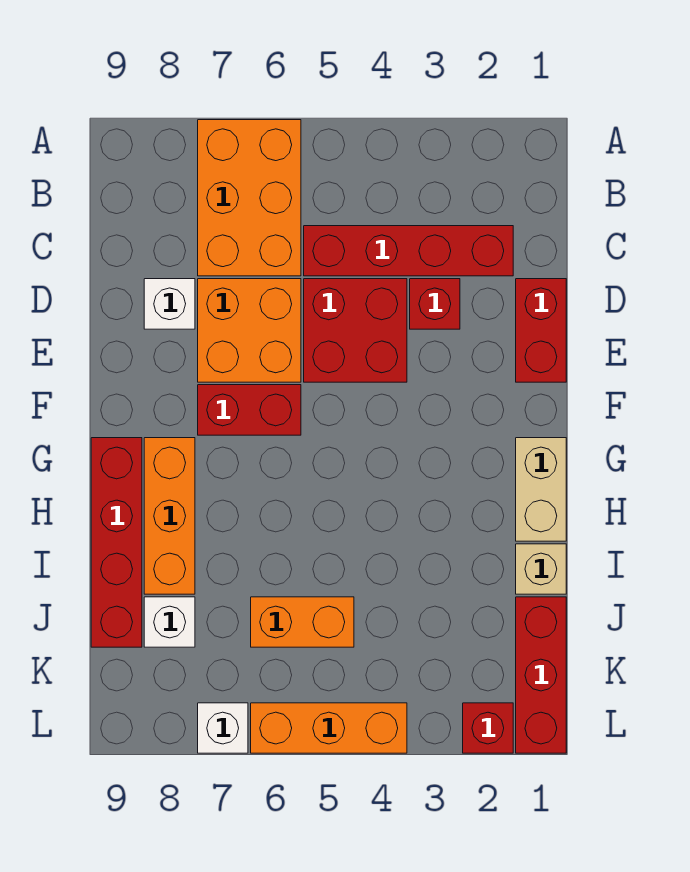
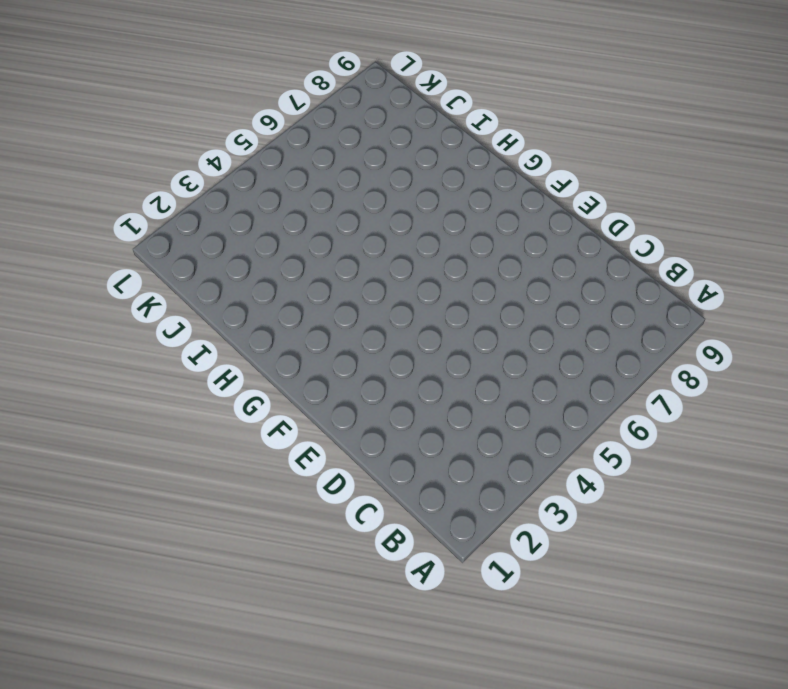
none -> orange 2x3 brick [198,120,301,276]
none -> red 1x4 brick [304,226,513,276]
none -> red 1x2 brick [516,279,566,382]

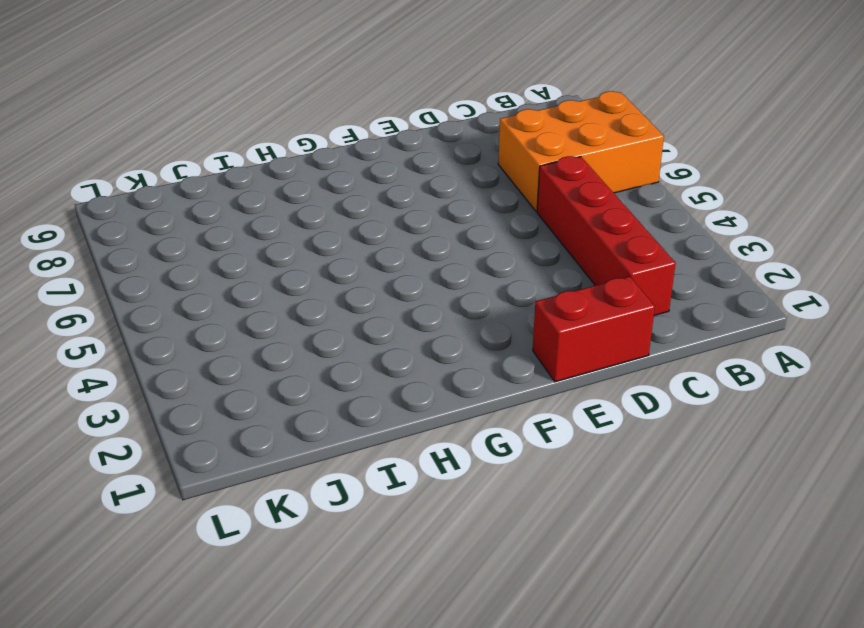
none -> red 1x1 brick [410,279,460,329]
none -> red 2x2 brick [304,279,407,382]
none -> orange 2x2 brick [198,279,301,382]

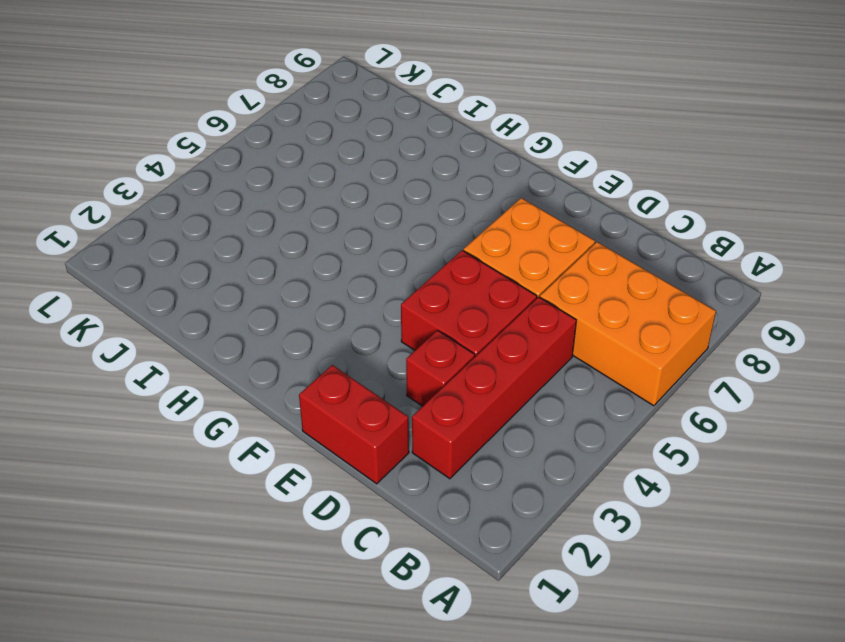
none -> white 1x1 brick [144,279,195,329]
none -> red 1x2 brick [198,385,301,435]
none -> tan 1x2 brick [516,438,566,541]

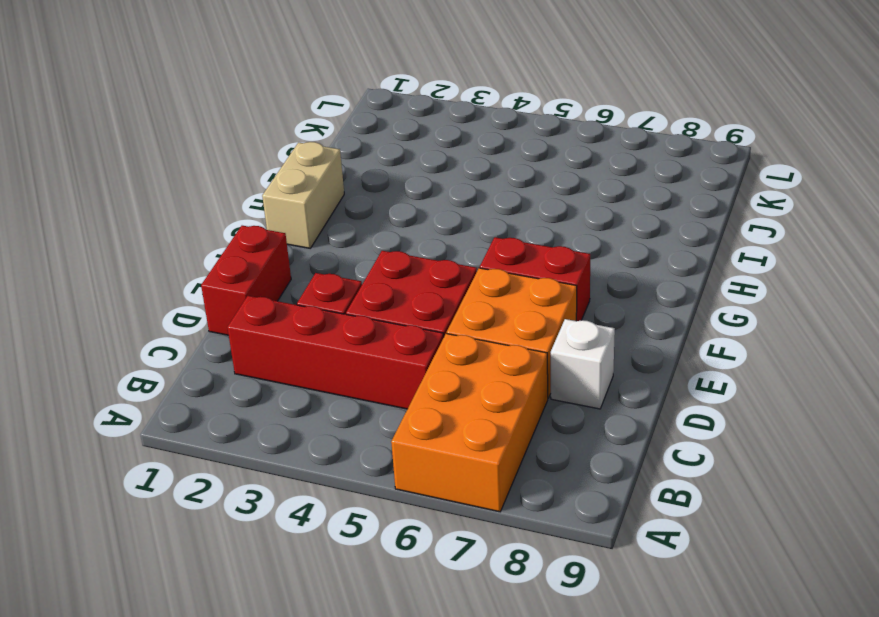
none -> orange 1x3 brick [144,438,195,594]
none -> red 1x4 brick [91,438,142,647]
none -> tan 1x1 brick [516,544,566,594]

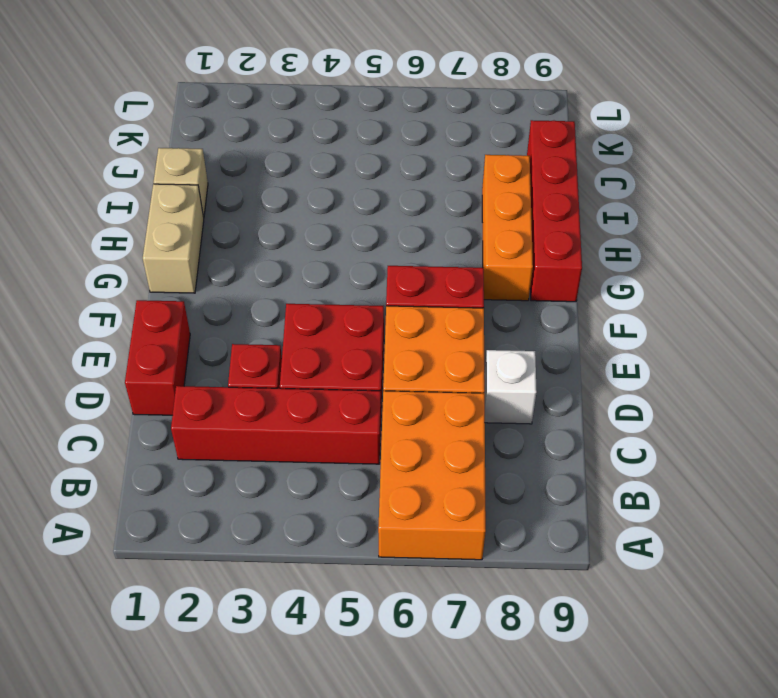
none -> red 1x3 brick [516,597,566,753]
none -> orange 1x2 brick [251,597,354,647]
none -> white 1x1 brick [144,597,195,647]

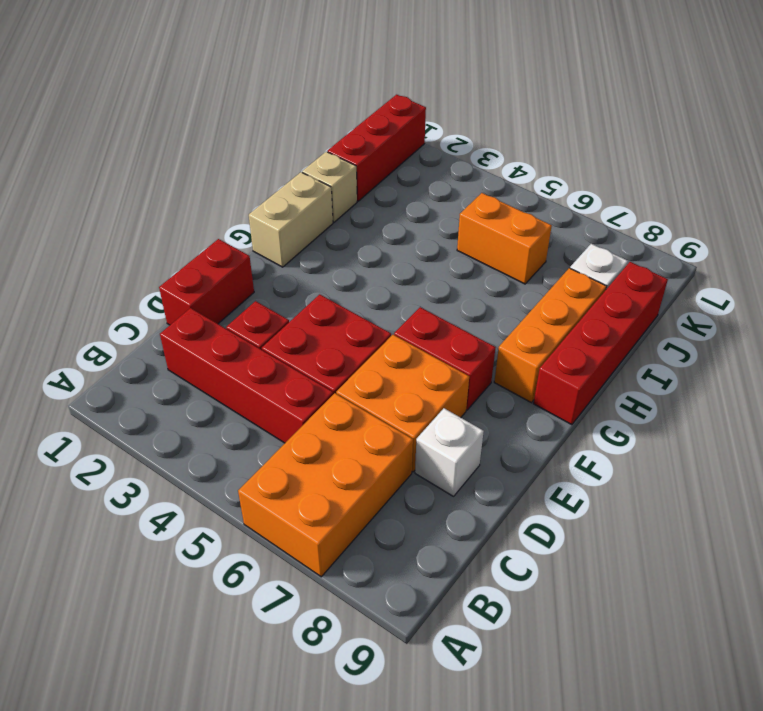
none -> red 1x1 brick [463,703,513,753]
none -> orange 1x3 brick [251,703,407,753]
none -> white 1x1 brick [198,703,248,753]

